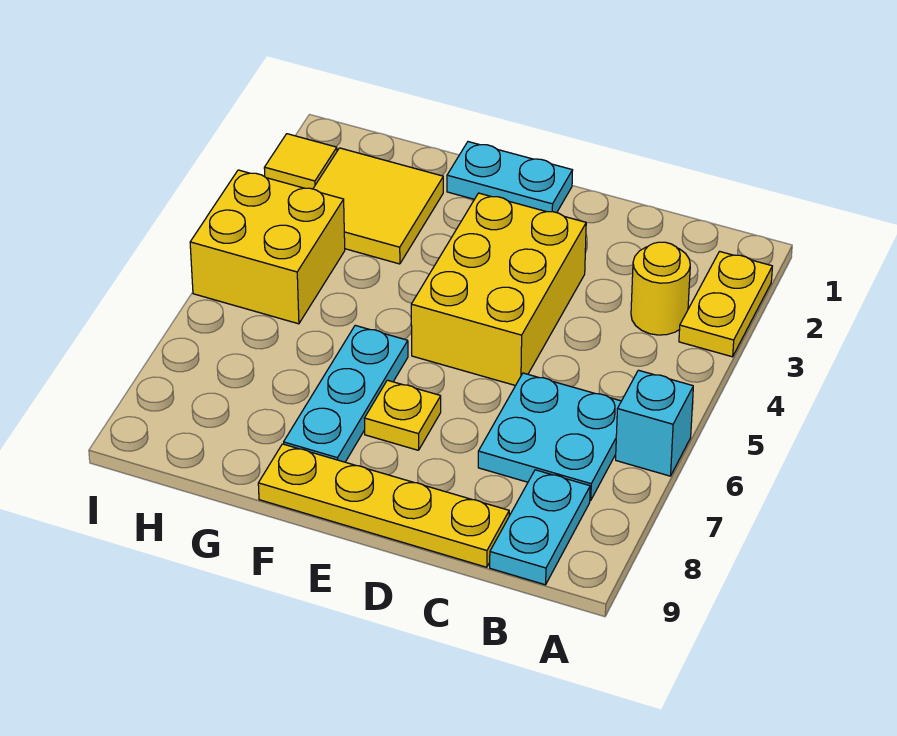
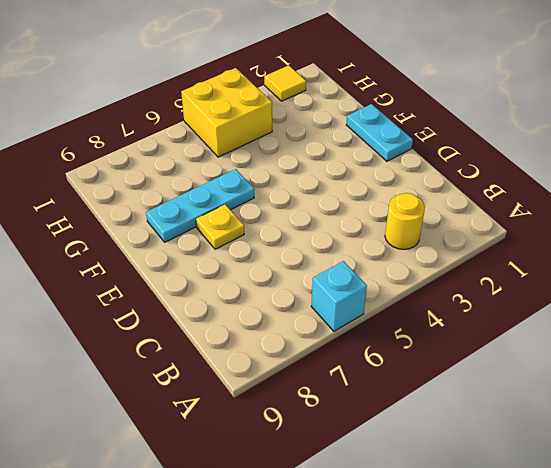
none -> yellow 1x2 plate [679,251,772,357]
none -> cyan 2x2 plate [478,373,621,500]
none -> cyan 1x2 plate [490,470,590,585]

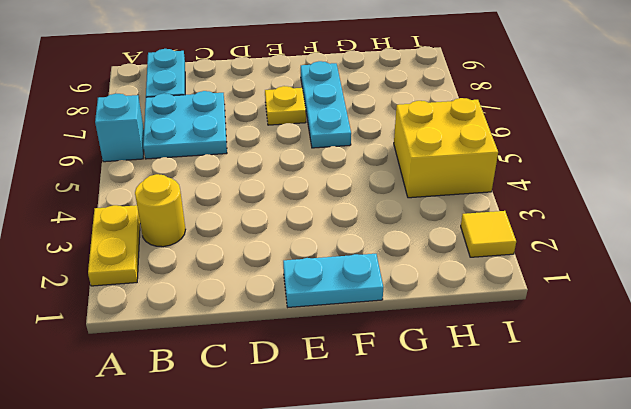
none -> yellow 1x4 plate [258,444,509,567]
none -> yellow 2x3 brick [411,193,586,386]
none -> yellow 2x2 tile [313,148,443,264]

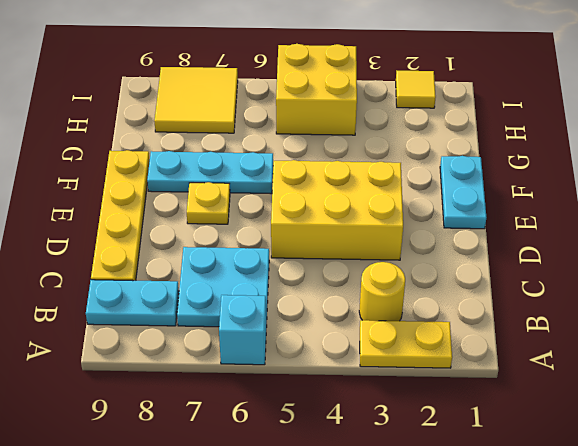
yellow 2x2 tile [154,67,238,133] -> yellow 2x2 tile moved to [313,148,443,264]

